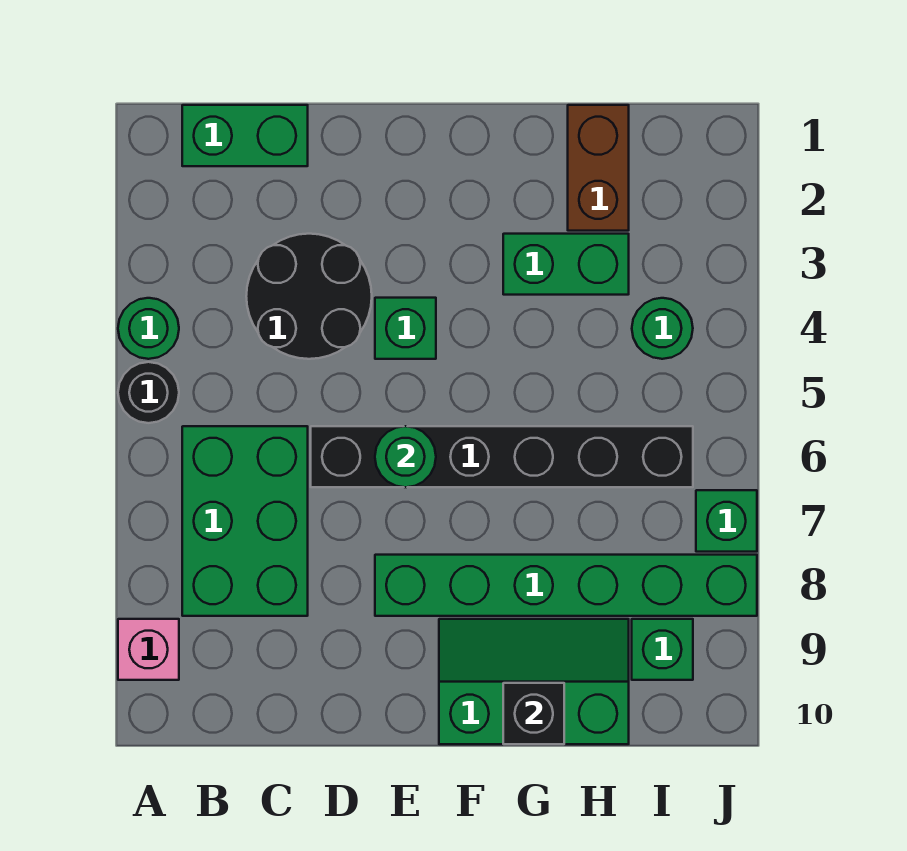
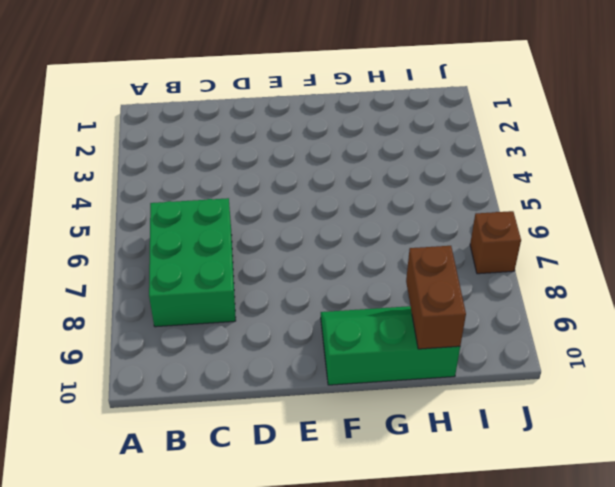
brown 1x2 brick [406,246,466,349] -> brown 1x2 brick moved to [568,105,629,231]
brown 1x1 brick [470,211,521,274] -> green 1x1 brick [696,490,757,552]
none -> green 1x1 round brick [118,298,179,359]
none -> black 1x1 round brick [118,362,179,423]
none -> pink 1x1 brick [118,619,179,680]

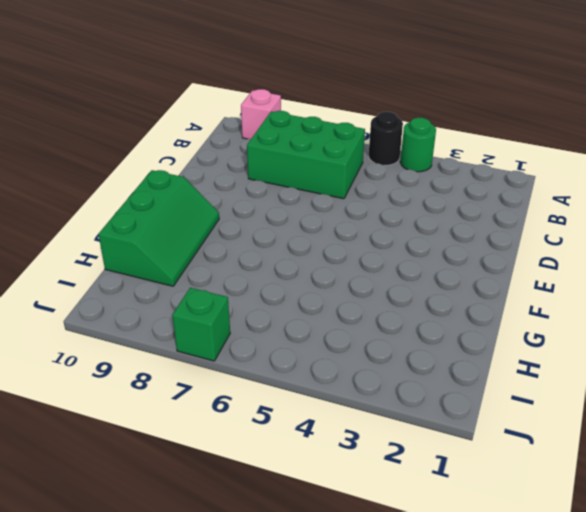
none -> green 1x2 brick [182,105,308,166]
none -> black 2x2 round brick [246,234,372,359]
none -> black 1x6 brick [311,426,693,487]

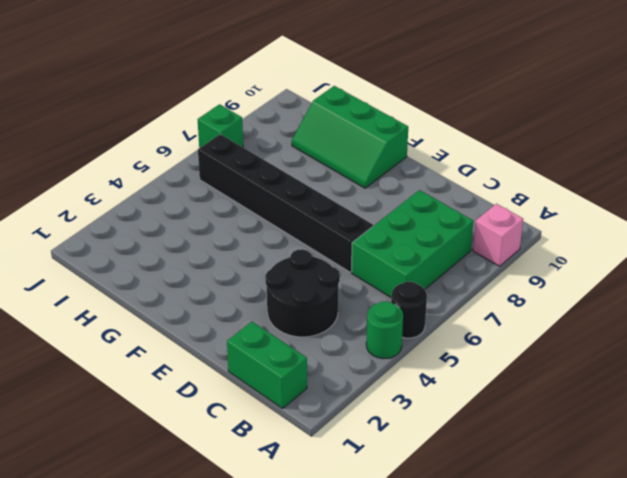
none -> green 1x1 brick [375,298,436,359]
none -> green 1x6 brick [375,555,757,616]
none -> green 1x2 brick [503,234,629,295]

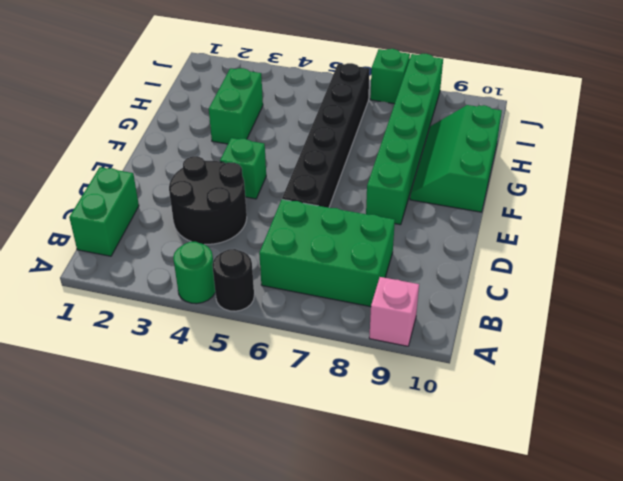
none -> brown 1x2 brick [568,105,629,231]
none -> green 1x1 round brick [632,298,693,359]
none -> green 1x1 brick [632,619,693,680]

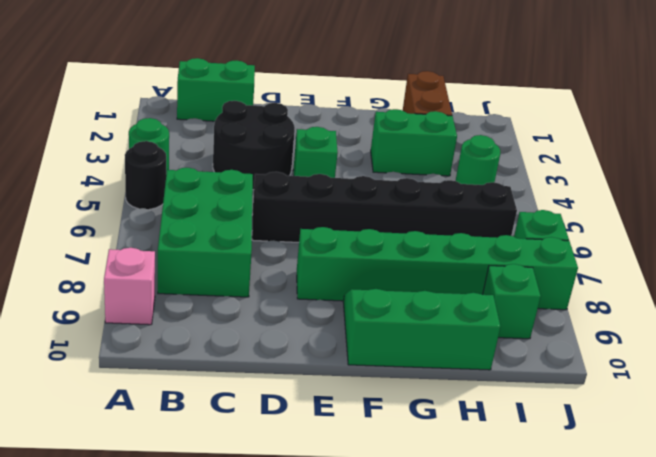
none -> green 1x1 round brick [375,426,436,487]
none -> black 1x1 brick [503,683,564,744]

